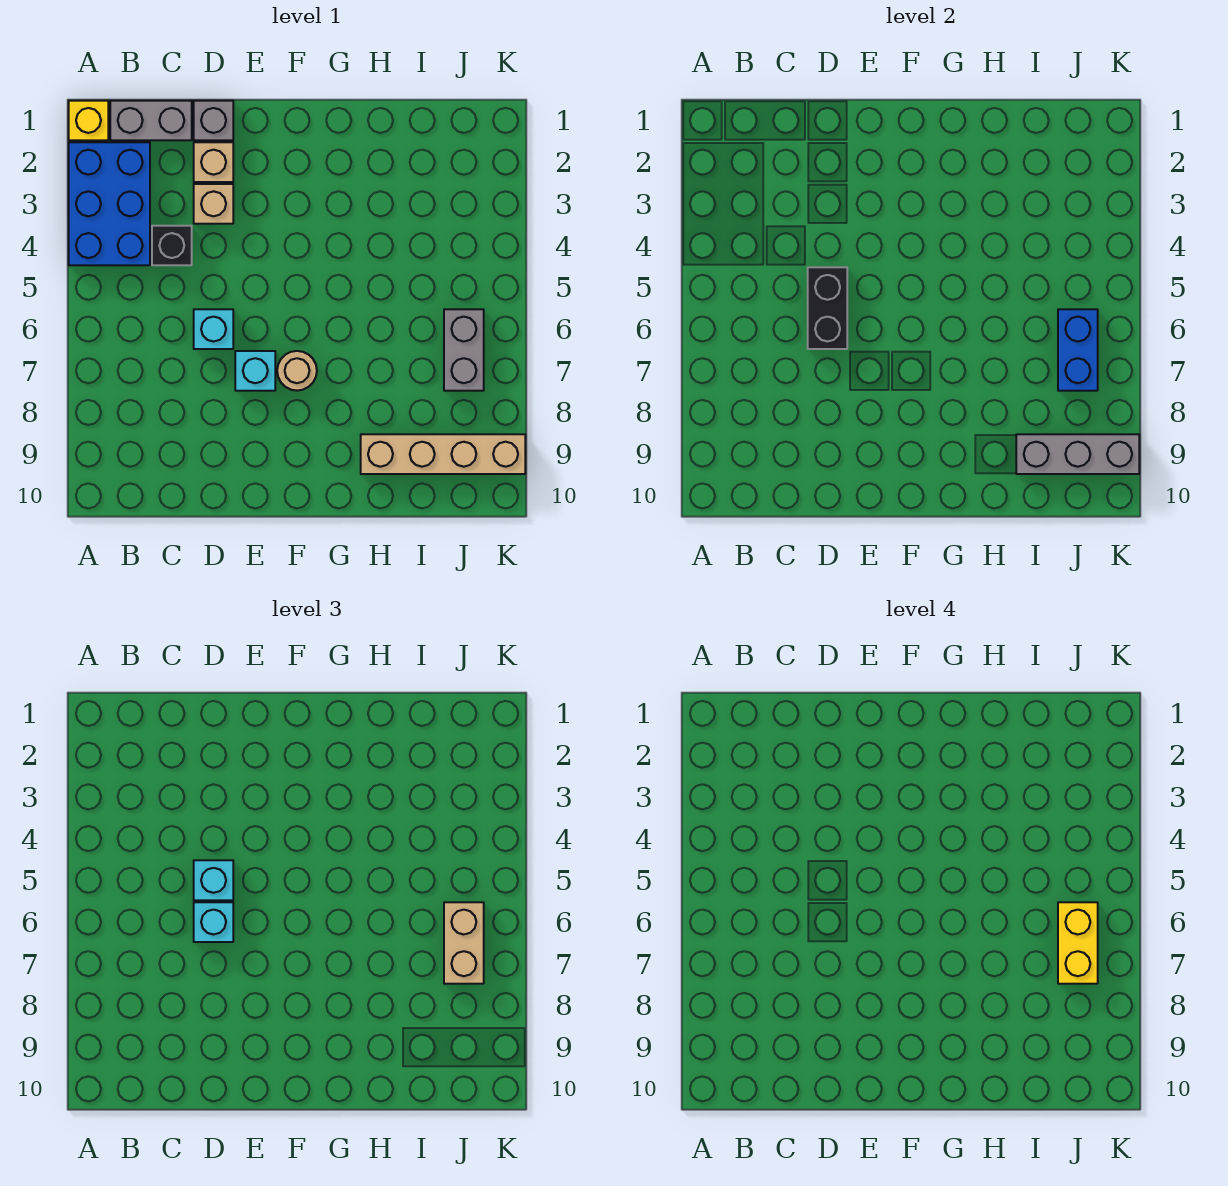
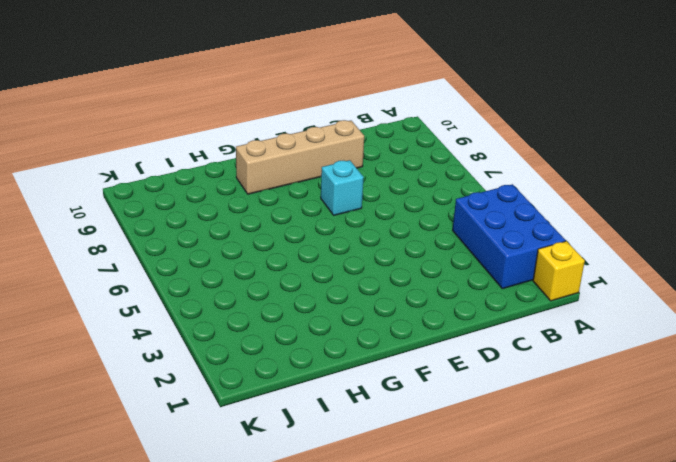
tan 1x4 brick [236,120,364,194] -> tan 1x4 brick moved to [361,434,525,474]
none -> grey 1x2 brick [110,101,192,140]
none -> black 1x1 brick [152,226,192,265]
none -> grey 1x1 brick [194,101,233,140]

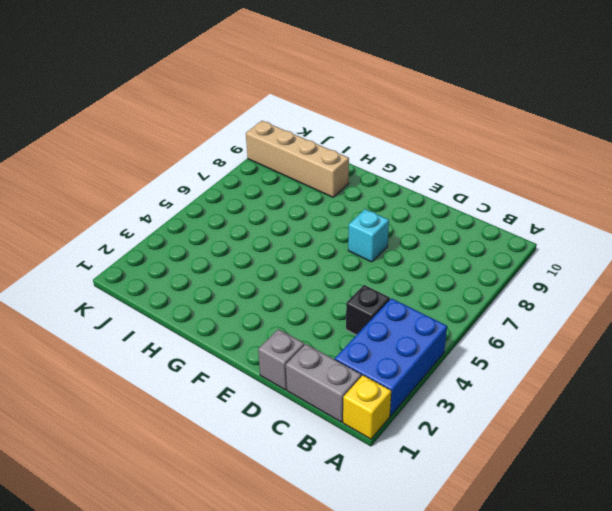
none -> tan 1x1 brick [194,142,233,182]
none -> tan 1x1 brick [194,184,233,224]
none -> cyan 1x1 brick [194,309,233,349]

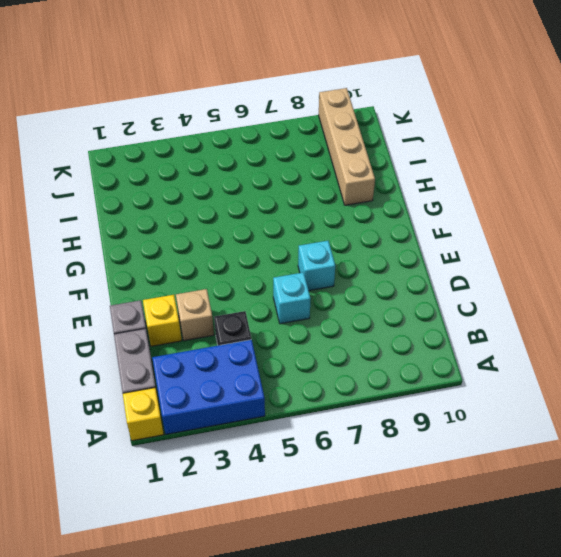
yellow 1x1 brick [143,295,182,346] -> tan 1x1 brick [194,142,233,182]
none -> tan 1x1 round brick [277,351,317,391]
none -> grey 1x2 brick [444,309,484,391]
none -> black 1x2 brick [808,267,847,349]

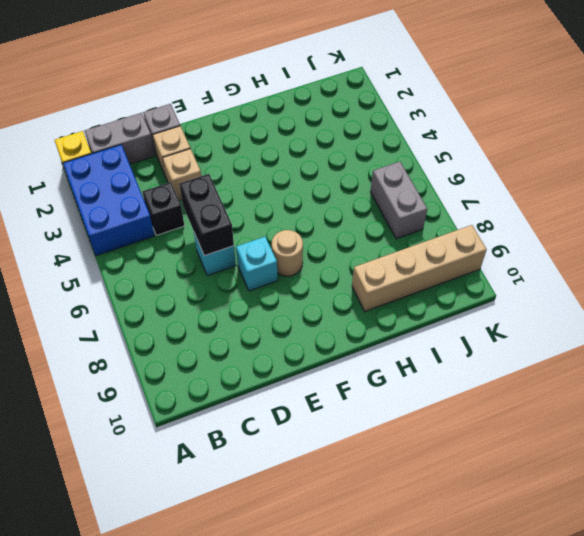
none -> grey 1x3 brick [1016,434,1139,474]
none -> blue 1x2 brick [1058,309,1098,391]
none -> cyan 1x1 brick [194,860,233,900]

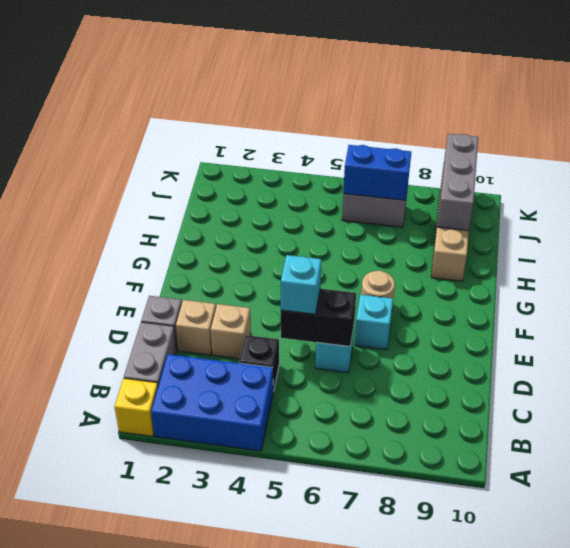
none -> cyan 1x1 brick [194,902,233,942]
none -> tan 1x2 brick [444,902,484,984]
none -> yellow 1x2 brick [1058,902,1098,984]

